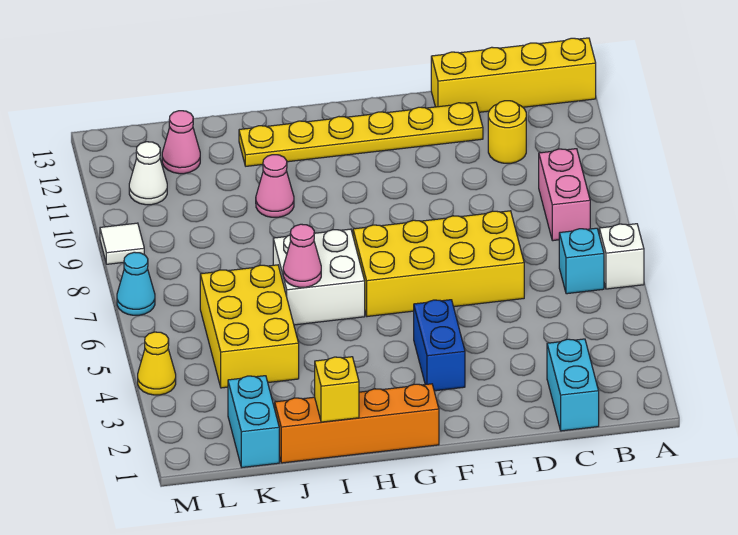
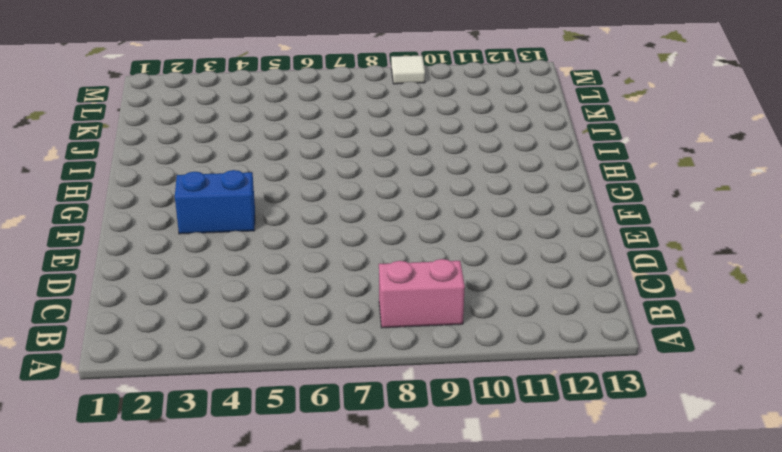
none -> white 1x1 brick [599,224,644,289]
none -> yellow 1x4 brick [431,38,596,112]
none -> cyan 1x1 brick [559,228,604,294]

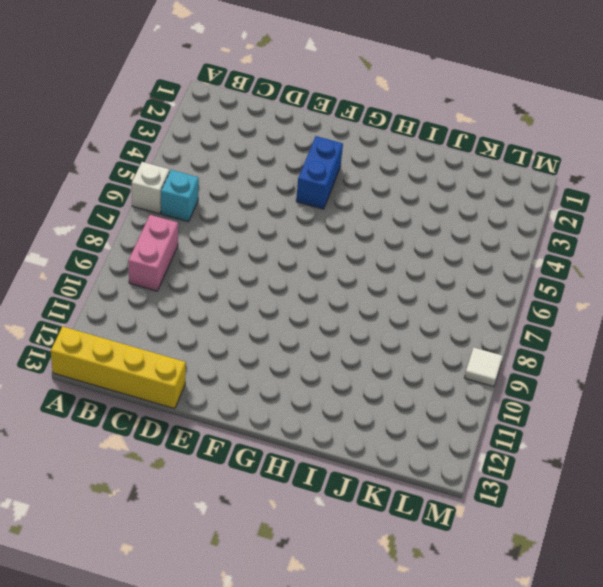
none -> cyan 1x2 brick [547,339,599,431]
none -> yellow 1x1 round brick [488,101,526,163]
none -> yellow 2x4 brick [353,211,524,317]

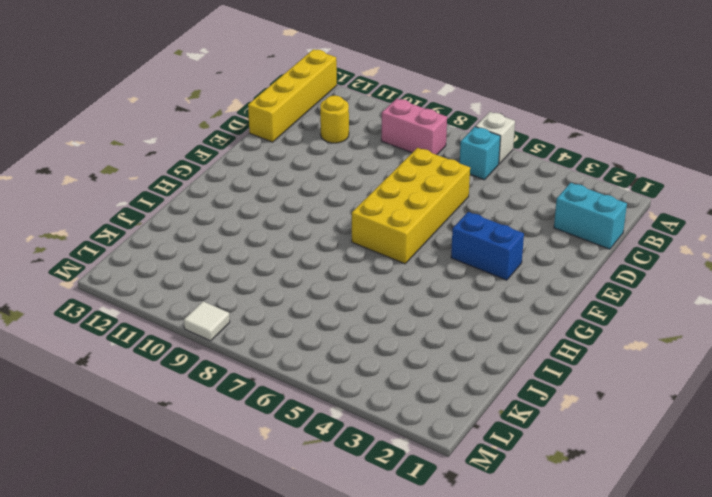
none -> yellow 1x6 plate [239,102,483,166]
none -> orange 1x4 brick [275,384,439,463]
none -> white 2x2 brick [273,229,365,325]

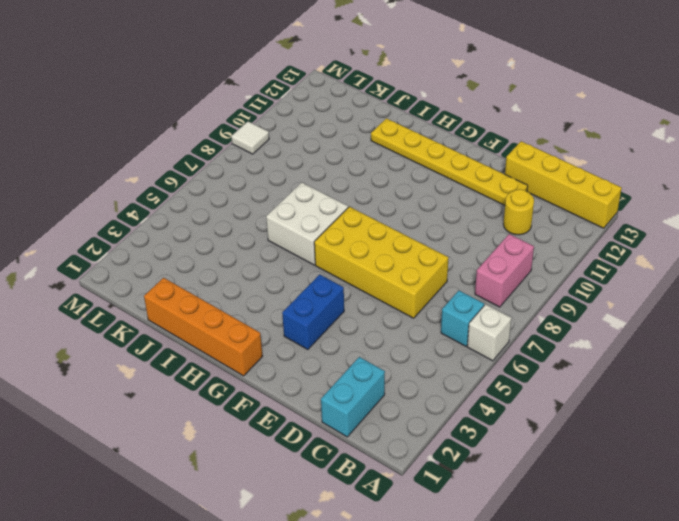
none -> pink 1x1 cone [256,155,294,217]
none -> yellow 2x3 brick [200,265,299,388]
none -> cyan 1x2 brick [228,376,279,467]

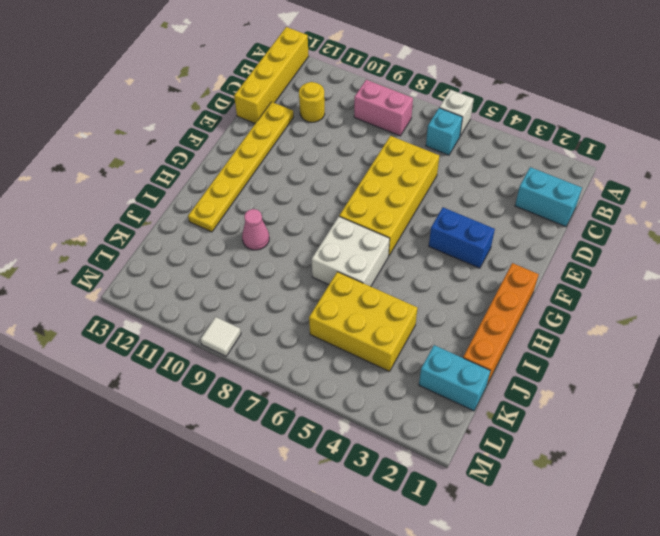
none -> pink 1x1 cone [162,111,200,174]
none -> white 1x1 cone [129,142,167,205]
none -> yellow 1x1 cone [138,332,176,395]

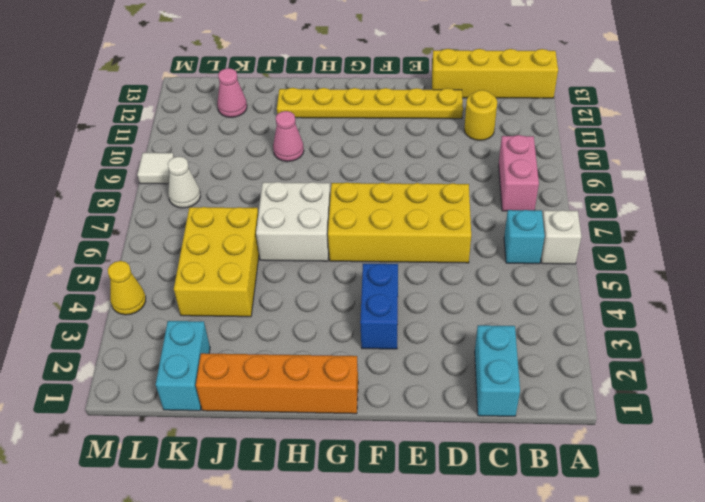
white 1x1 cone [168,157,201,208] -> white 1x1 cone moved to [129,142,167,205]
none -> cyan 1x1 cone [117,252,155,315]
none -> yellow 1x1 brick [315,357,359,422]
none -> pink 1x1 cone [283,224,321,287]

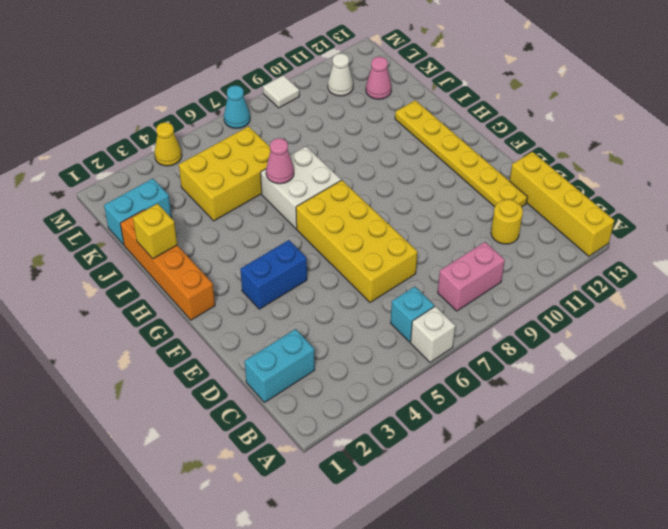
none -> pink 1x1 cone [256,155,294,217]

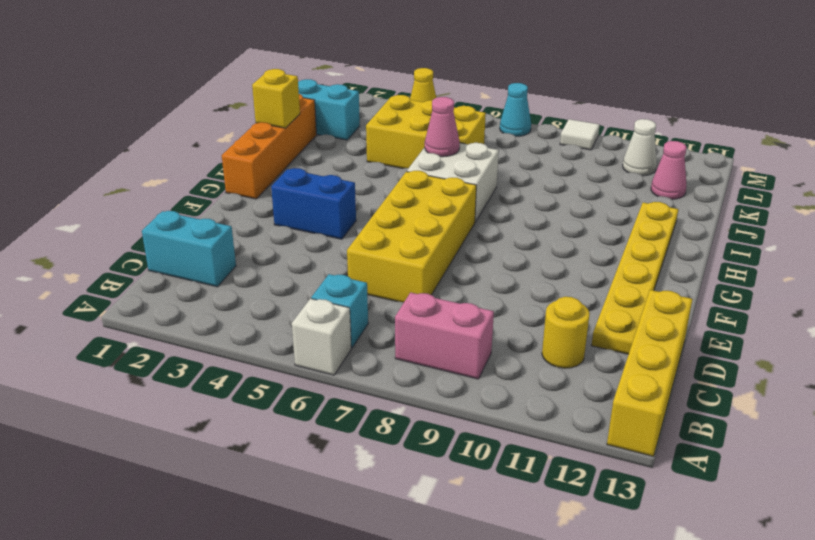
none -> pink 1x1 cone [256,155,294,217]

